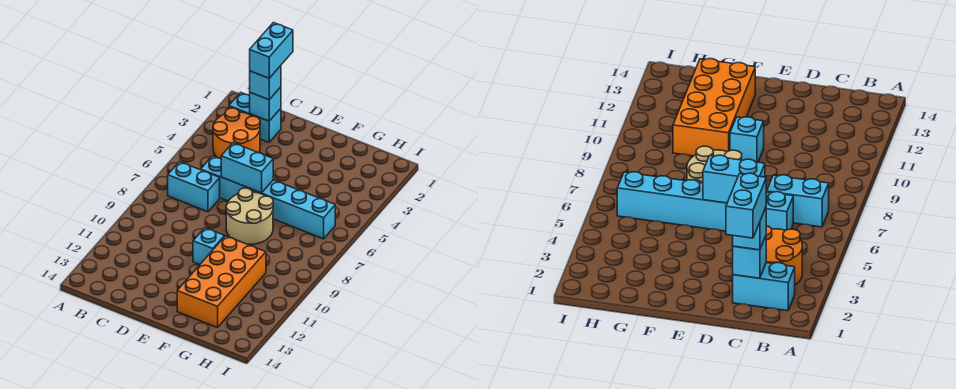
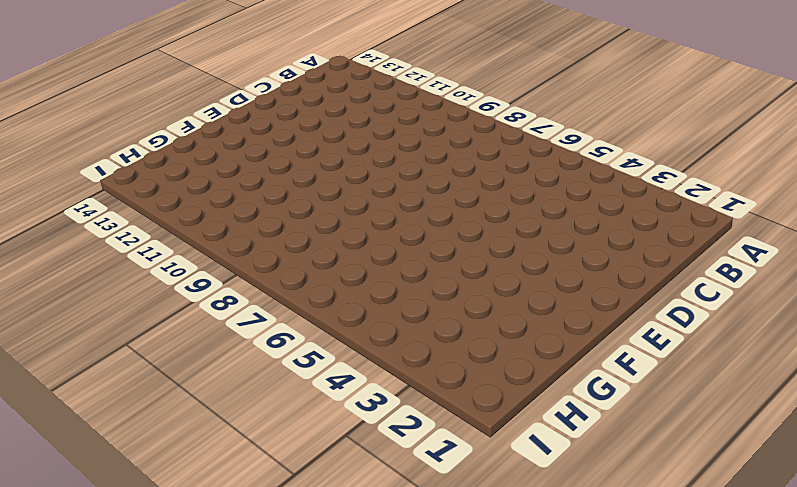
none -> cyan 1x2 brick [229,92,281,142]
none -> orange 2x2 round brick [213,108,260,159]

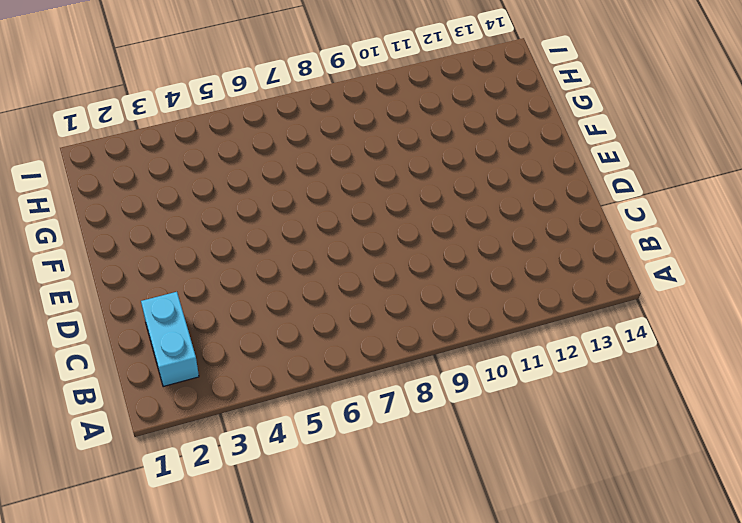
none -> orange 2x2 round brick [213,108,260,159]
none -> cyan 1x2 brick [168,162,220,212]

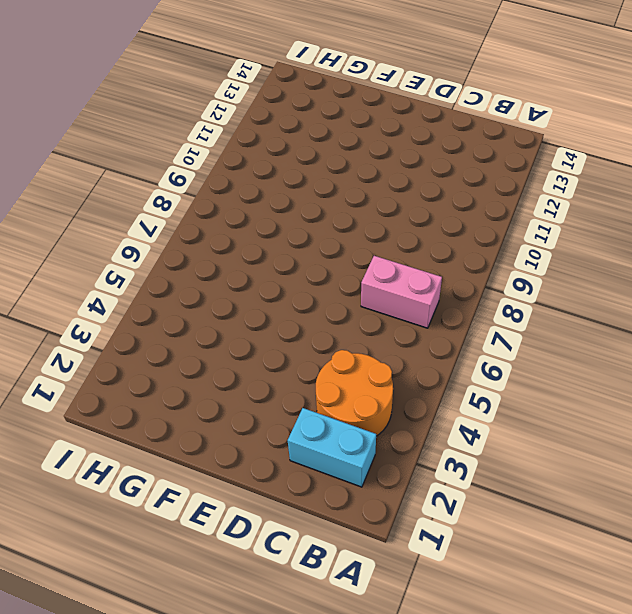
pink 1x2 brick [361,256,442,328] -> cyan 1x2 brick [168,162,220,212]
none -> cyan 1x6 brick [201,156,335,239]
none -> tan 2x2 round brick [226,188,273,244]

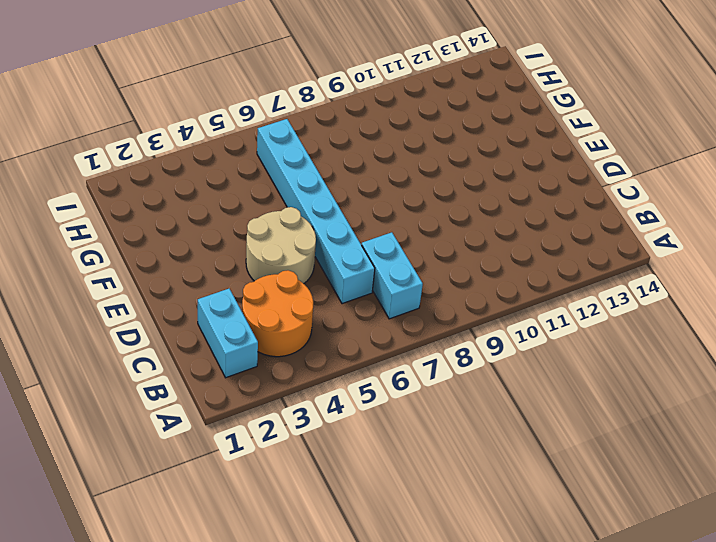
tan 2x2 round brick [246,207,316,284] -> tan 2x2 round brick moved to [226,188,273,244]
none -> cyan 1x1 brick [193,228,224,265]
none -> orange 2x4 brick [177,236,266,328]

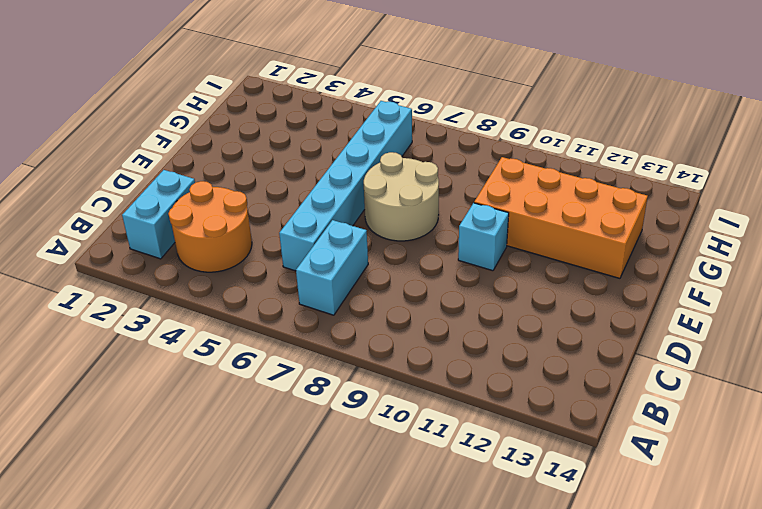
none -> cyan 1x1 brick [250,87,281,121]
none -> cyan 1x2 brick [221,143,273,193]

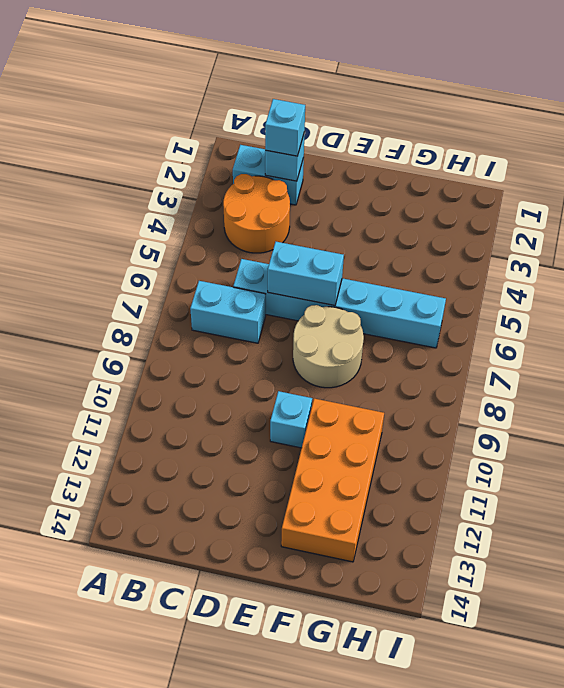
none -> cyan 1x2 brick [250,23,293,78]

